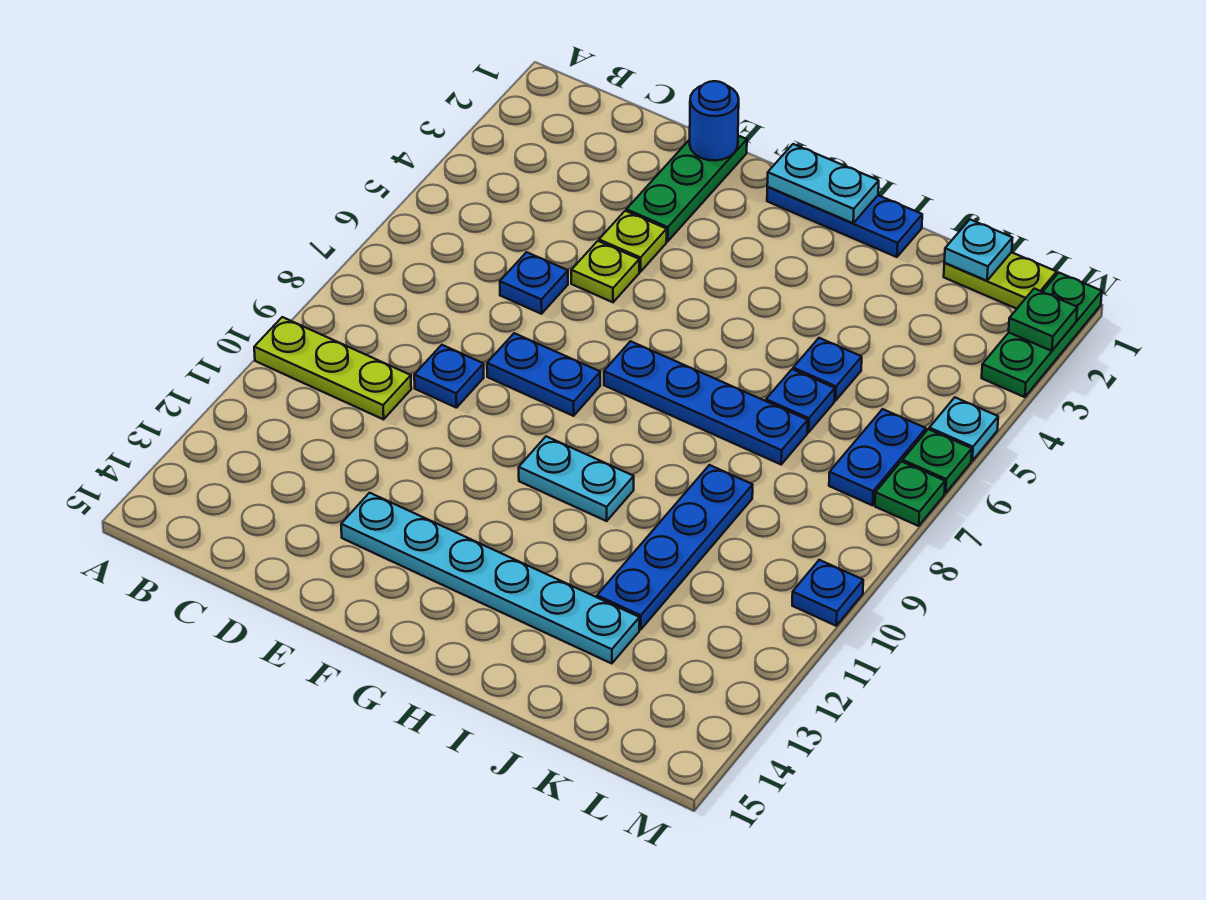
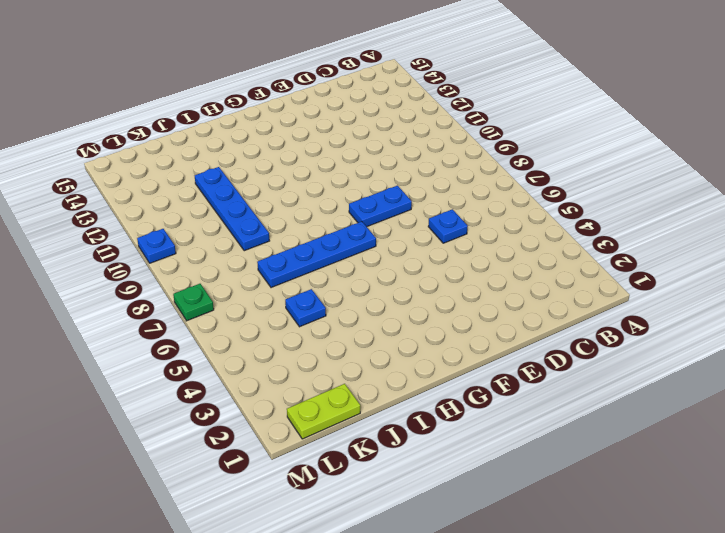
none -> lime 1x3 plate [254,317,411,419]
none -> blue 1x1 plate [414,345,484,408]
none -> green 1x3 plate [626,136,747,241]

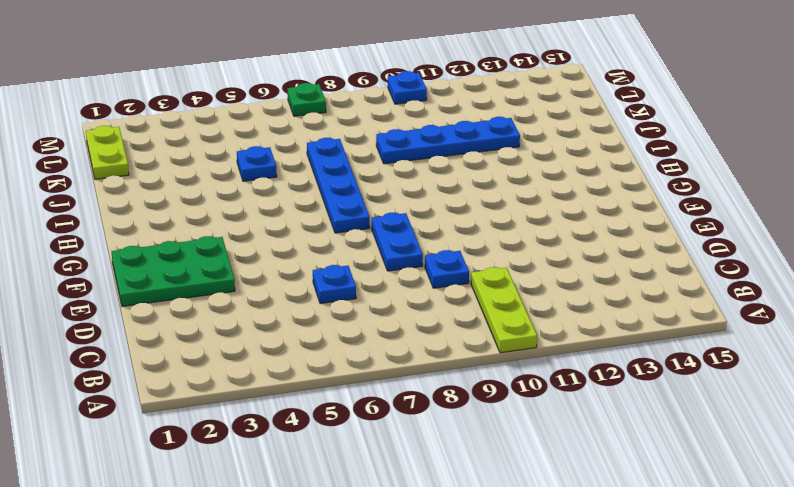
green 2x3 plate [111,236,235,306] -> green 1x3 plate [626,136,747,241]
none -> lime 1x1 plate [599,211,667,272]
none -> lime 1x1 plate [571,241,639,302]
none -> cyan 1x6 plate [341,493,640,664]

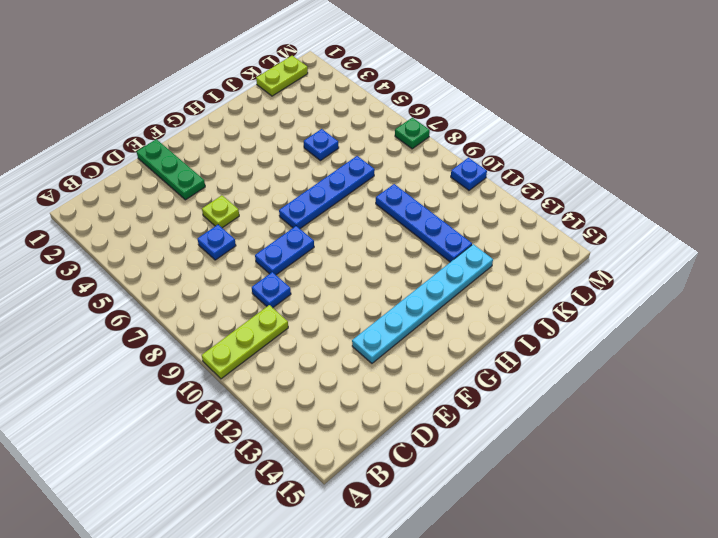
none -> lime 1x1 plate [599,211,667,272]
none -> blue 1x3 plate [767,187,922,257]
none -> cyan 1x2 plate [519,436,634,521]

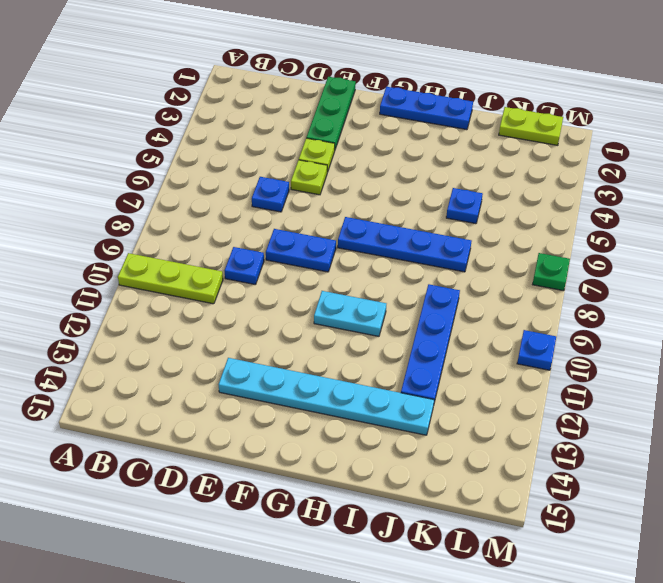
none -> blue 1x1 plate [766,369,835,432]
none -> blue 1x2 plate [829,409,926,505]
none -> green 1x3 plate [982,273,1102,397]

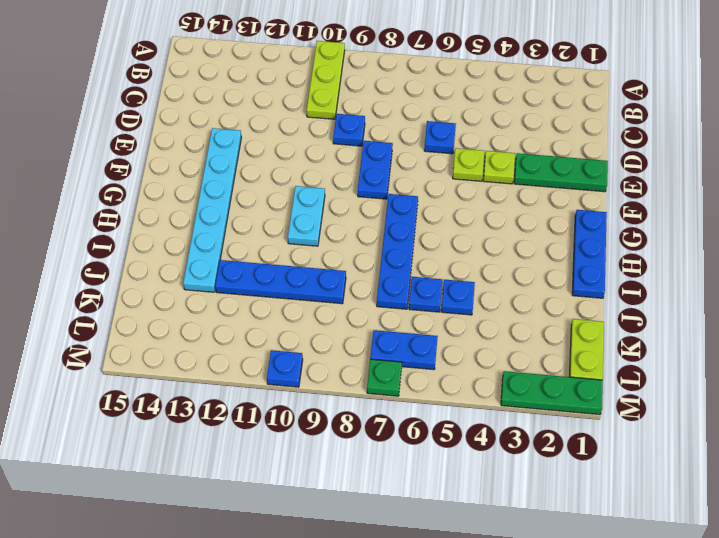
none -> cyan 1x1 plate [929,398,998,461]
none -> green 1x1 plate [902,429,972,493]
none -> blue 1x1 round brick [690,81,739,161]

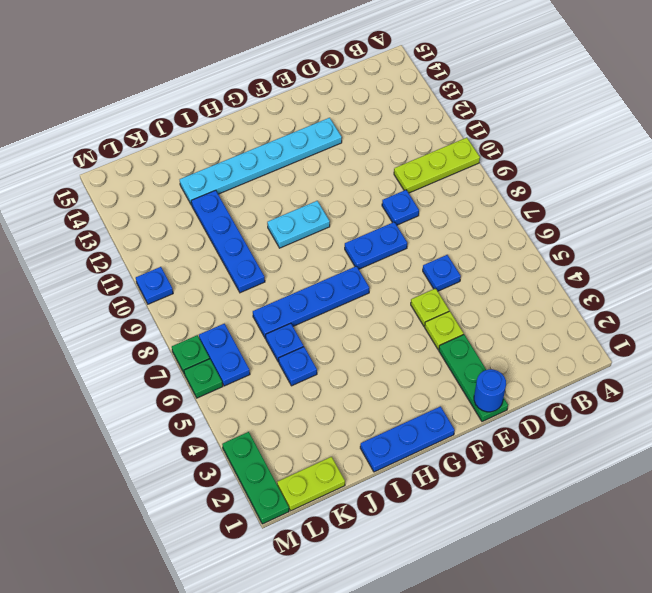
none -> cyan 1x1 plate [929,398,998,461]
none -> cyan 1x2 plate [767,144,879,223]
none -> cyan 1x1 plate [944,220,1012,281]

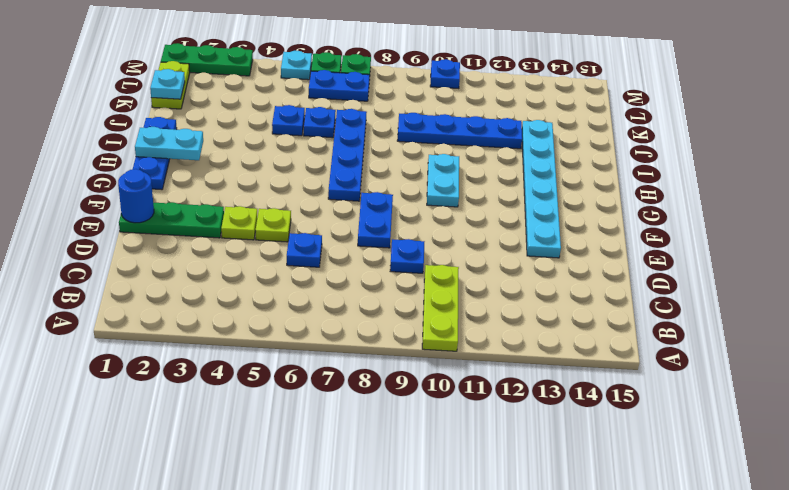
cyan 1x2 plate [135,127,203,160] -> cyan 1x2 plate turned to [767,144,879,223]
none -> green 1x1 plate [1009,289,1077,351]

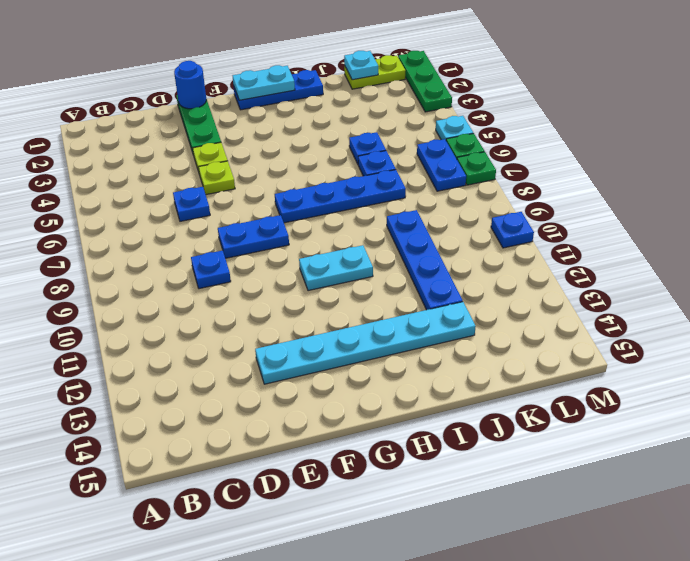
none -> lime 1x3 plate [254,317,411,419]
none -> green 1x1 plate [1009,289,1077,351]

